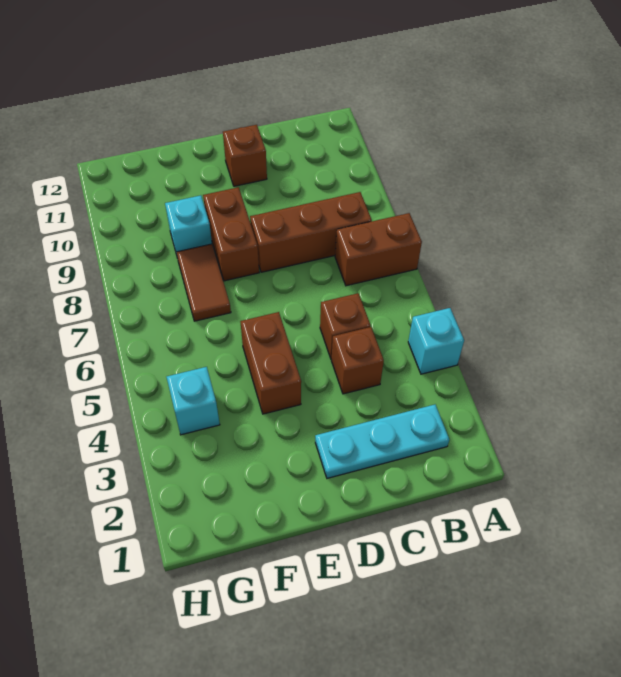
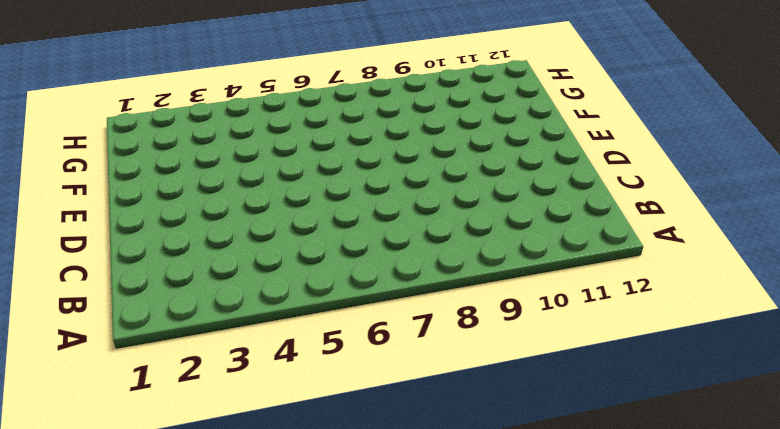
none -> cyan 1x1 brick [408,308,464,374]
none -> brown 1x2 brick [335,213,422,286]
none -> cyan 1x3 plate [315,405,449,478]

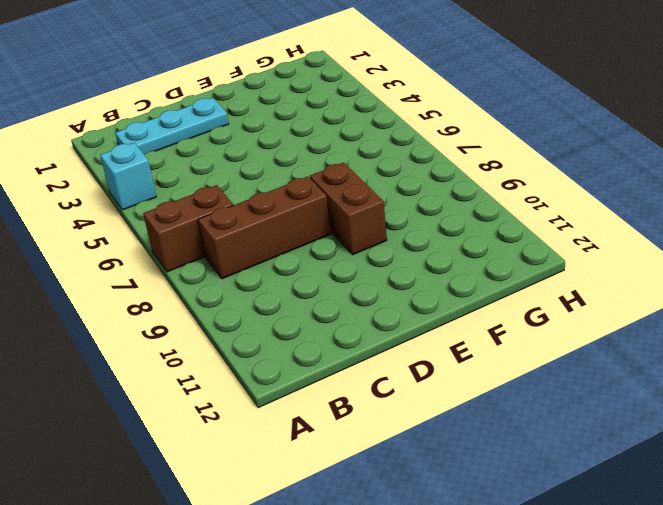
none -> brown 1x1 brick [332,327,384,394]
none -> brown 1x1 brick [320,293,371,359]
none -> brown 1x1 brick [223,125,267,186]

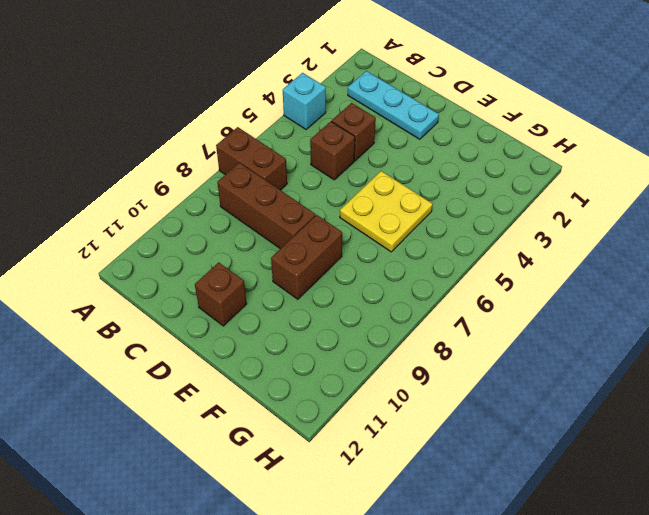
yellow 2x2 plate [340,171,433,252] -> brown 1x2 brick [240,312,301,414]
none -> brown 1x2 tile [177,244,231,321]
none -> cyan 1x1 brick [165,195,212,255]
none -> cyan 1x1 brick [167,367,220,435]

